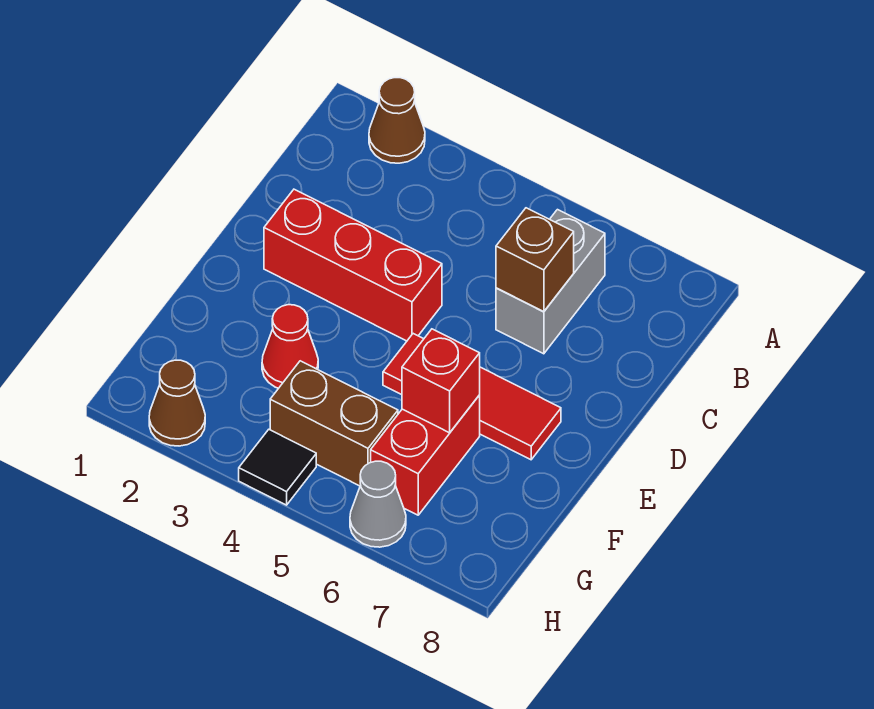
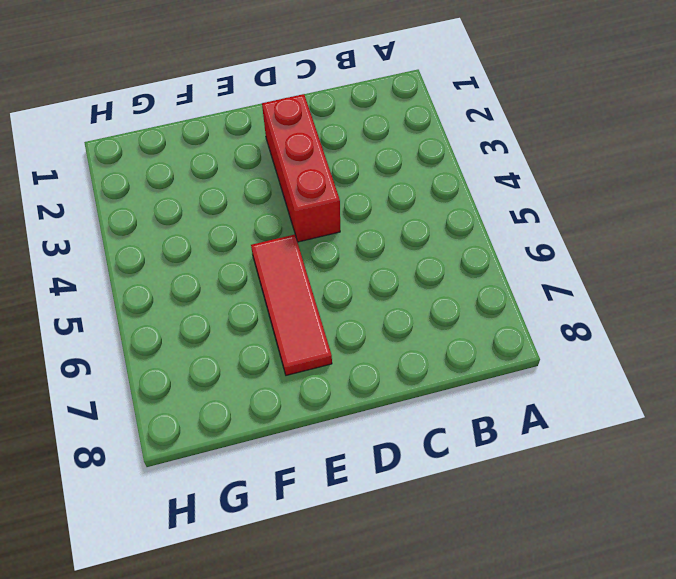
none -> brown 1x1 cone [369,78,425,163]
none -> grey 1x2 brick [496,210,605,354]
none -> red 1x1 cone [262,305,318,388]

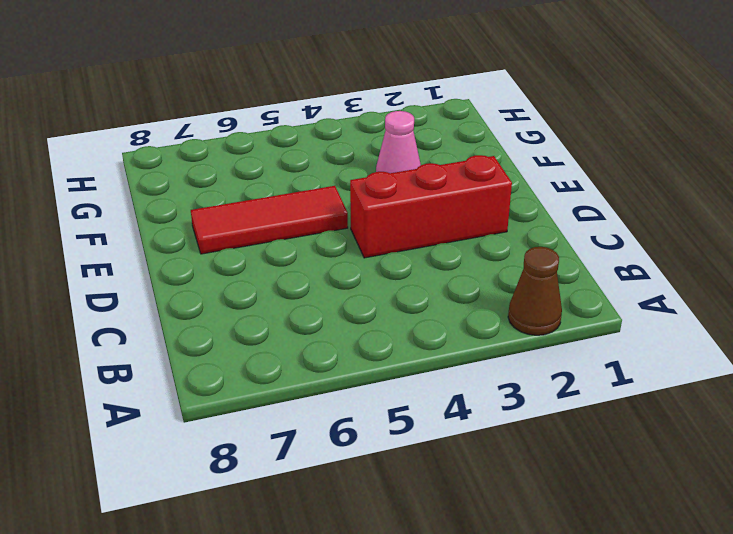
pink 1x1 cone [376,111,421,173] -> red 1x1 cone [262,305,318,388]
none -> grey 1x2 brick [496,210,605,354]
none -> red 1x2 brick [371,395,480,515]
none -> brown 1x2 brick [270,361,398,486]

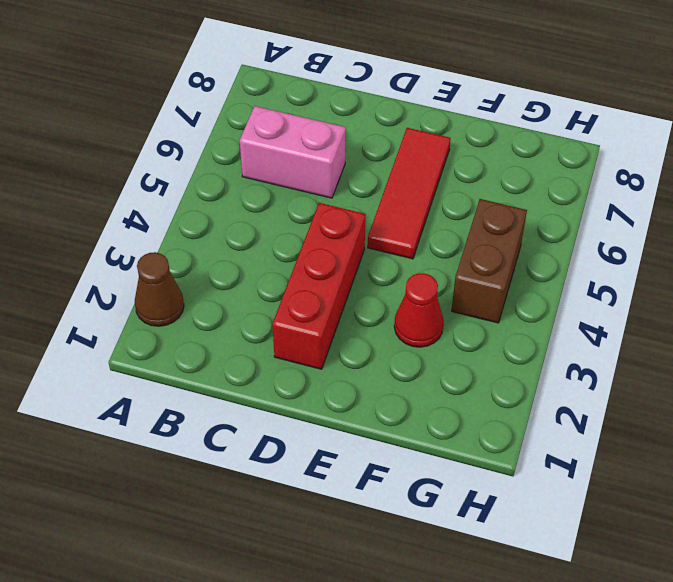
pink 1x2 brick [240,106,346,198] -> grey 1x2 brick [496,210,605,354]
none -> red 1x2 brick [371,395,480,515]
none -> brown 1x1 cone [149,360,205,446]
none -> black 1x1 tile [239,430,316,505]

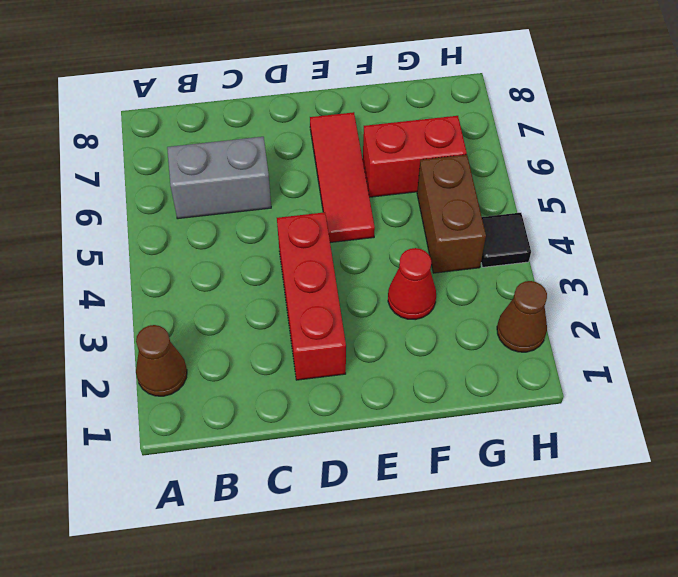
none -> grey 1x1 cone [350,461,406,547]
none -> brown 1x1 brick [496,208,574,312]
none -> red 1x1 brick [402,329,480,433]

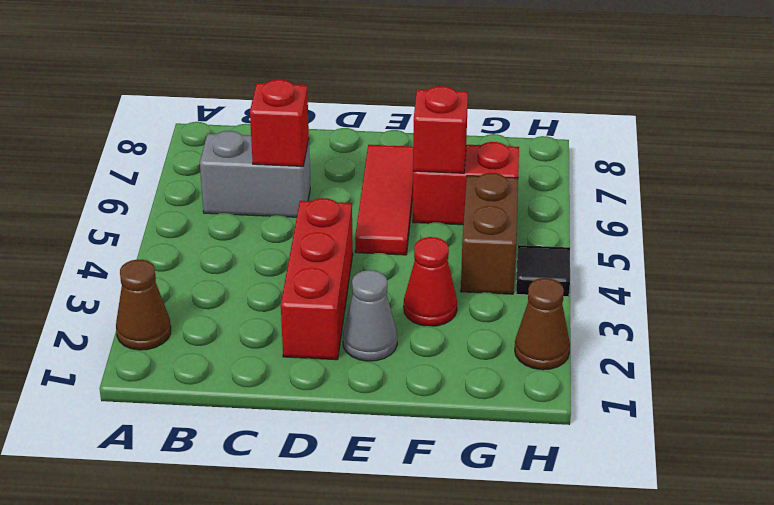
red 1x1 brick [250,80,309,166] -> brown 1x1 brick [496,208,574,312]
grey 1x1 cone [343,270,397,361] -> grey 1x1 cone moved to [350,461,406,547]

